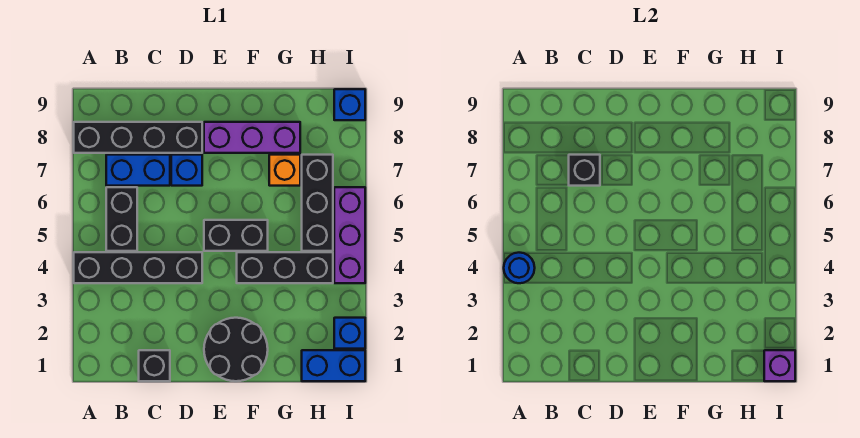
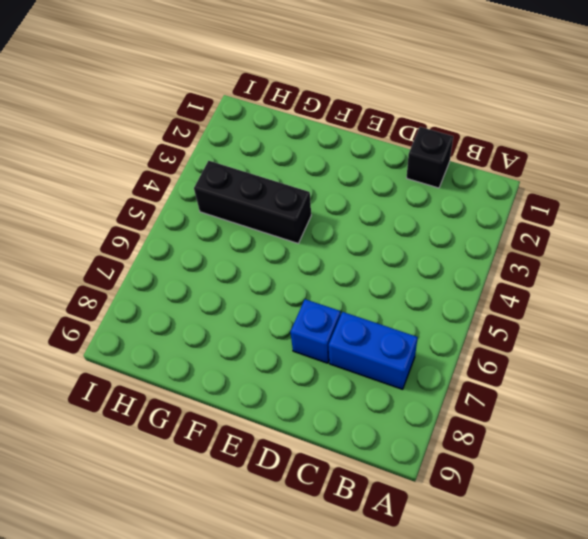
none -> black 1x4 brick [74,252,202,283]
none -> black 1x4 brick [74,122,202,153]
none -> black 1x2 brick [106,187,137,251]

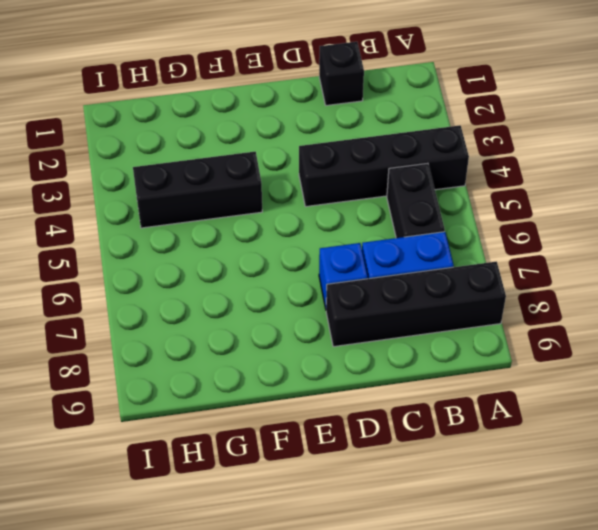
none -> black 2x2 round brick [204,318,268,381]
none -> black 1x2 brick [204,220,268,251]
none -> purple 1x3 brick [204,122,300,153]

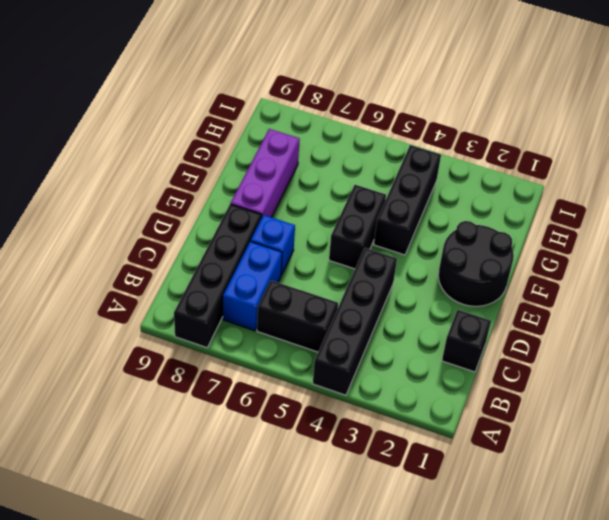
none -> orange 1x1 brick [269,155,300,186]
none -> blue 1x2 brick [302,350,365,381]
none -> black 1x3 brick [302,155,333,251]

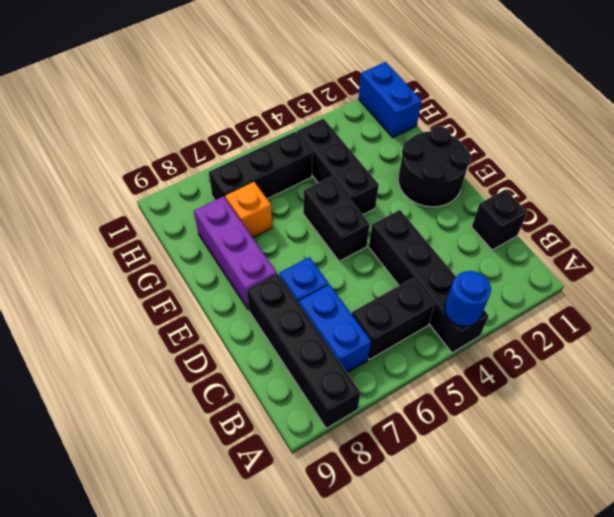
none -> blue 1x1 brick [334,318,365,349]
none -> purple 1x3 brick [334,187,365,283]
none -> blue 1x1 brick [334,89,365,120]

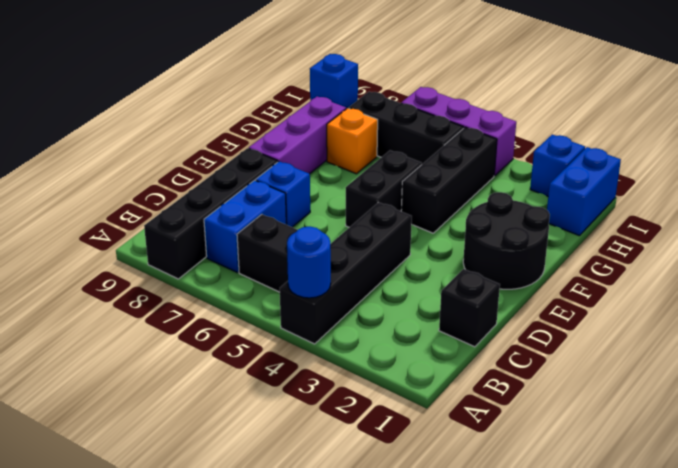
none -> black 1x1 brick [569,155,600,186]
none -> purple 1x1 brick [764,350,795,381]

